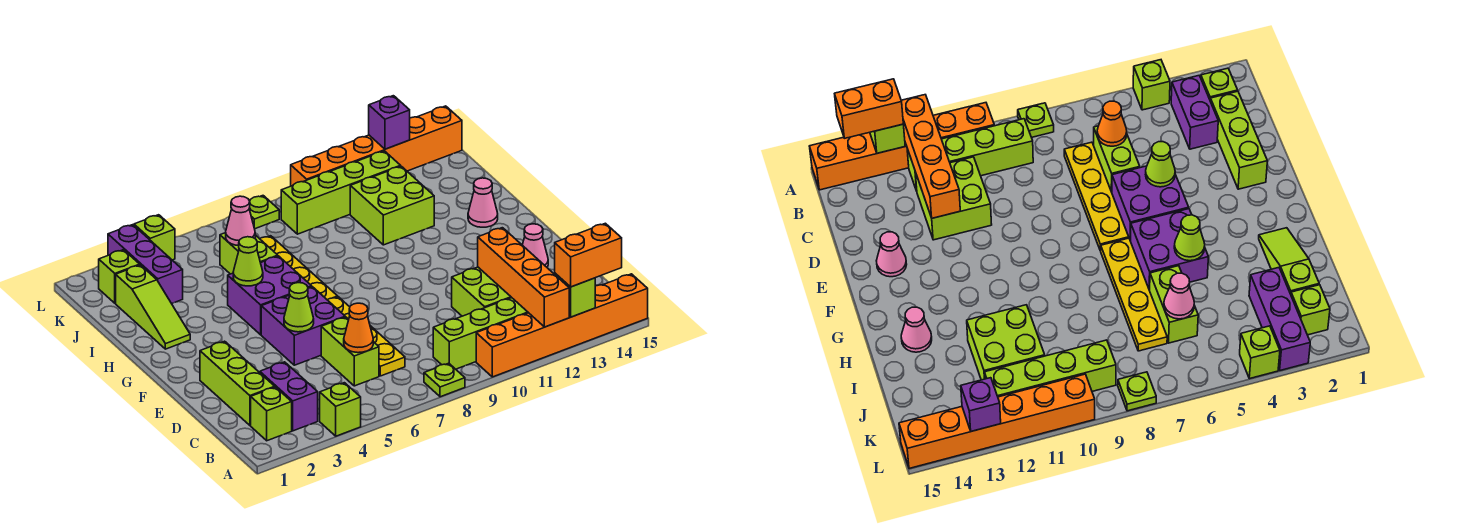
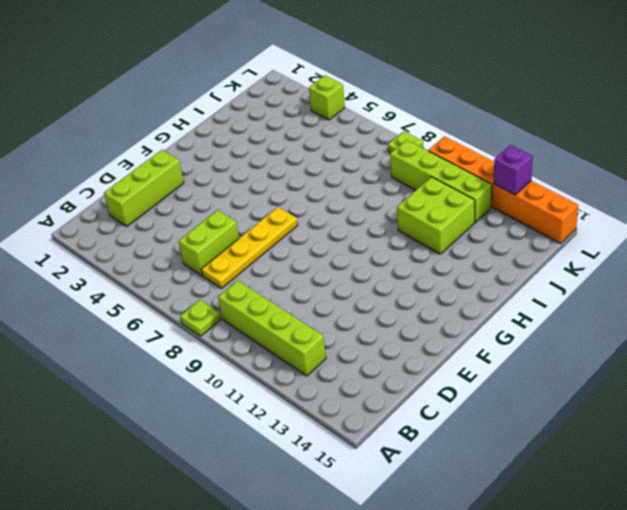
none -> lime 1x1 brick [320,383,361,436]
none -> orange 1x6 brick [476,274,648,377]
none -> lime 1x1 brick [251,387,292,441]
none -> purple 1x2 brick [260,362,318,431]

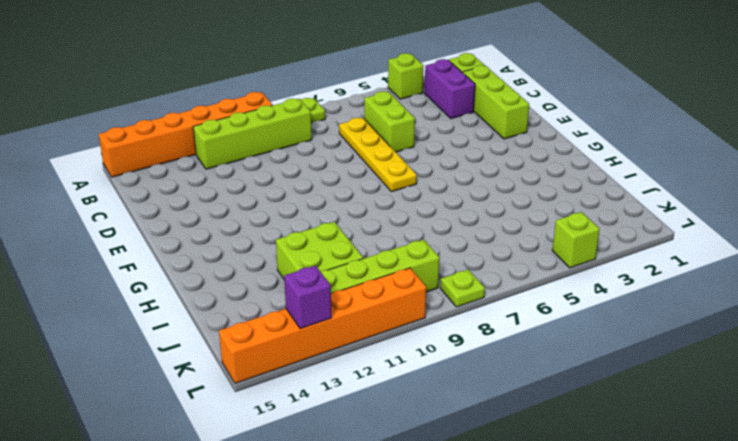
none -> lime 2x2 brick [452,267,512,316]
none -> purple 2x2 brick [261,287,345,365]
none -> pink 1x1 cone [523,224,548,267]
none -> purple 2x2 brick [228,256,312,335]

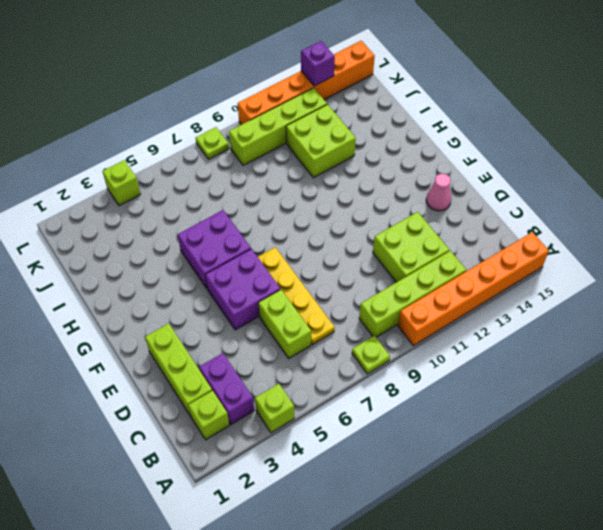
none -> yellow 1x4 plate [260,236,338,300]
none -> lime 1x3 slope [116,265,190,349]
none -> pink 1x1 cone [468,178,498,227]
none -> lime 1x2 brick [220,233,278,274]

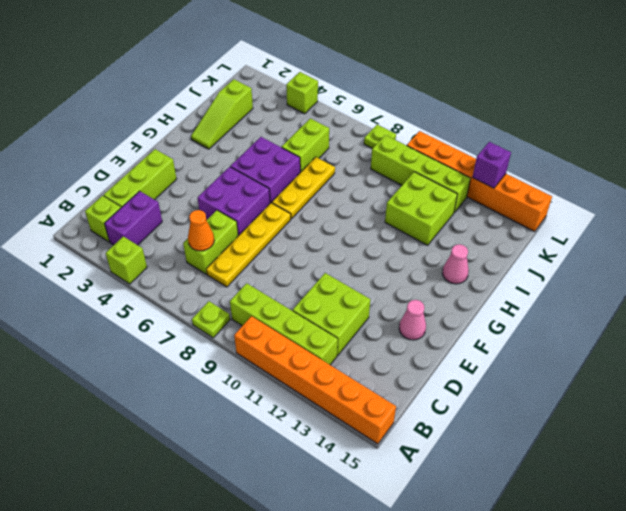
yellow 1x3 plate [272,157,335,219] -> yellow 1x4 plate [260,236,338,300]
none -> purple 1x3 brick [108,225,183,304]
none -> lime 1x1 brick [99,250,140,303]
none -> orange 1x4 brick [478,228,569,327]
none -> lime 1x1 brick [555,273,595,317]

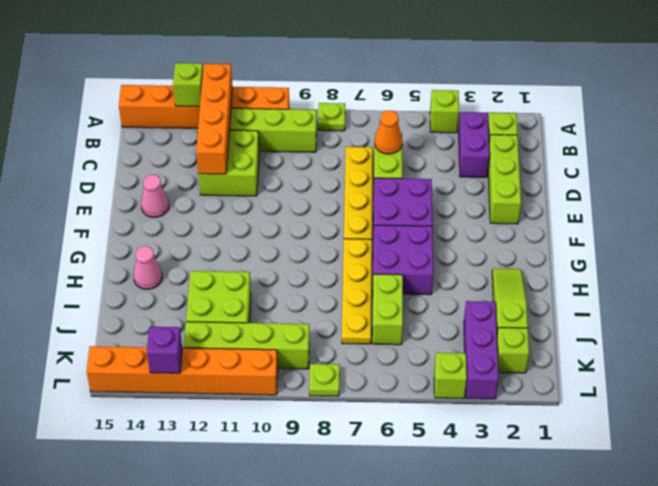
none -> lime 1x1 cone [284,283,314,332]
none -> lime 1x1 cone [233,237,263,286]
none -> pink 1x1 cone [226,196,255,246]
none -> orange 1x2 brick [555,223,622,287]

